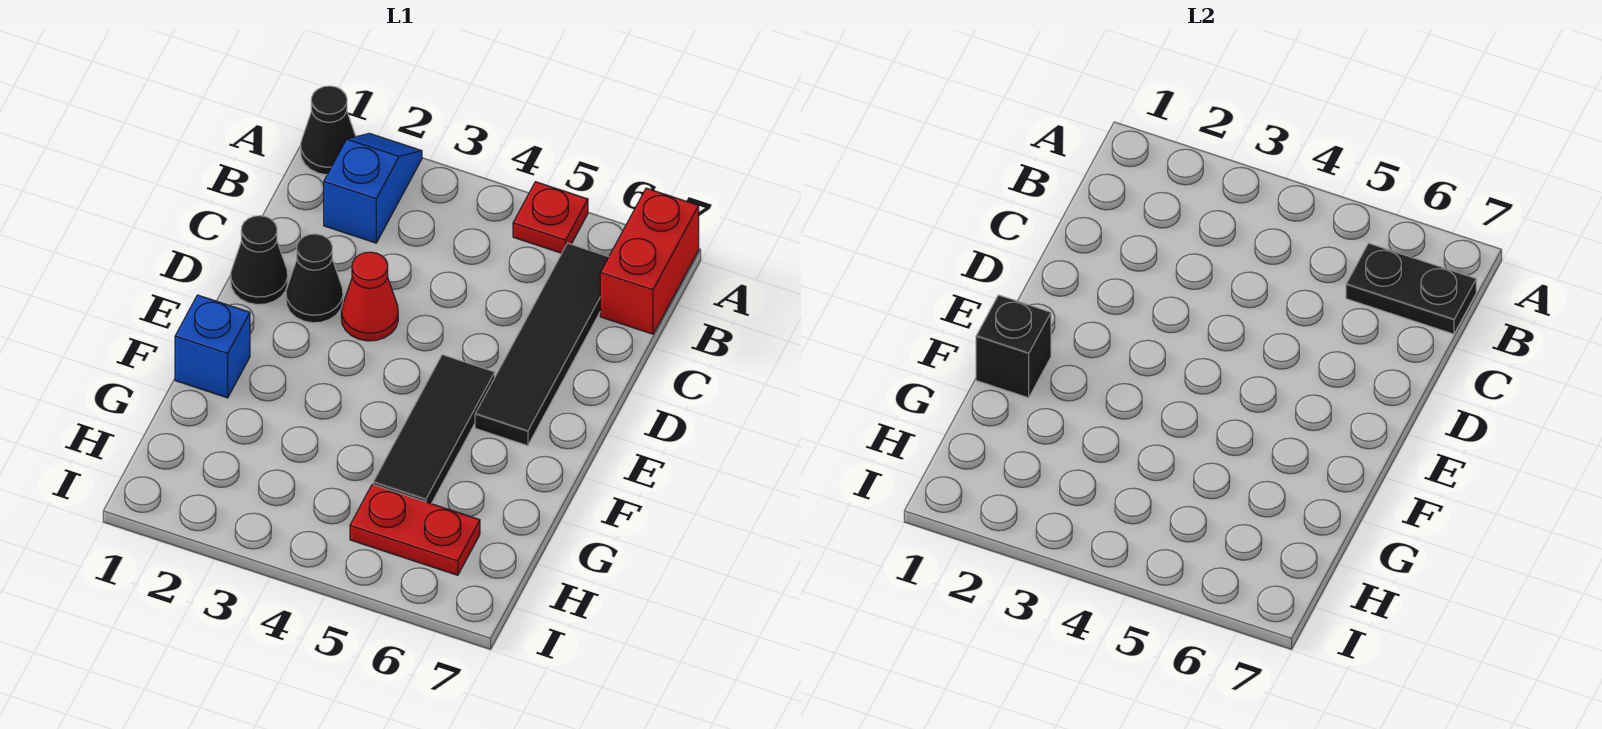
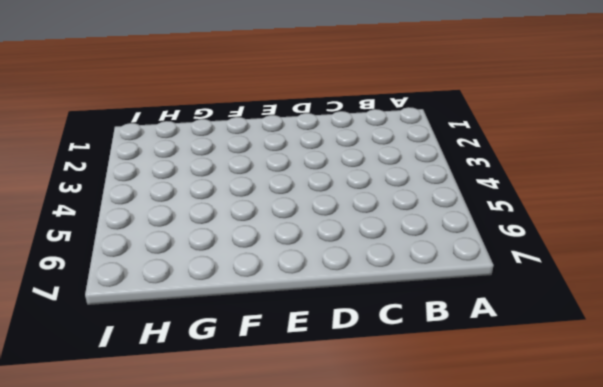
none -> black 1x1 cone [301,86,356,175]
none -> blue 1x2 slope [324,133,422,243]
none -> red 1x1 plate [513,182,588,253]

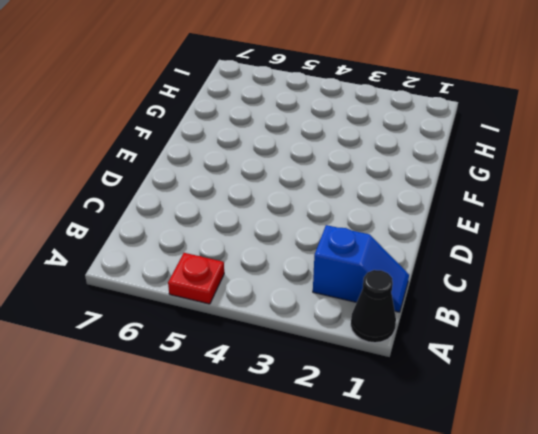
blue 1x2 slope [313,225,409,312] -> blue 1x2 slope turned to [324,133,422,243]
none -> red 1x2 brick [600,188,699,334]
none -> black 1x4 tile [475,243,609,446]
none -> black 1x1 cone [231,216,288,304]

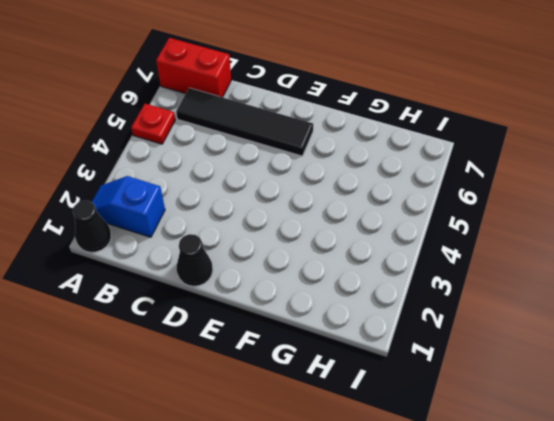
none -> black 1x1 cone [286,234,343,323]
none -> red 1x1 cone [341,252,398,341]
none -> black 1x3 tile [373,355,495,504]

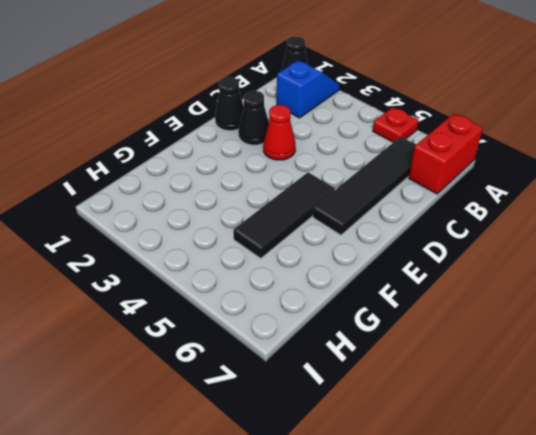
none -> blue 1x1 brick [175,295,250,398]
none -> red 1x2 plate [350,484,480,575]
none -> black 1x2 plate [1346,243,1476,334]

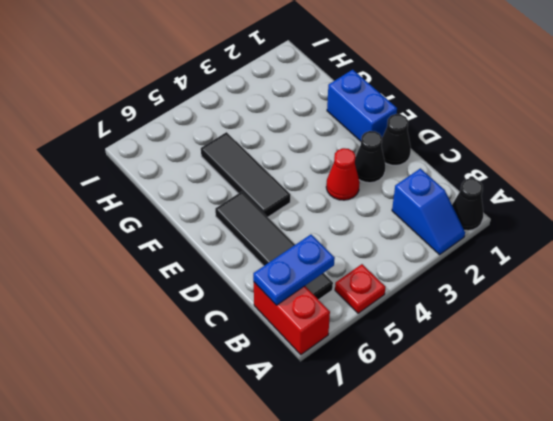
blue 1x2 plate [253,235,335,305] -> black 1x2 plate [1346,243,1476,334]
blue 1x2 brick [327,70,397,141] -> blue 1x1 brick [175,295,250,398]
none -> red 1x2 plate [350,484,480,575]
none -> black 1x1 brick [976,295,1051,398]

